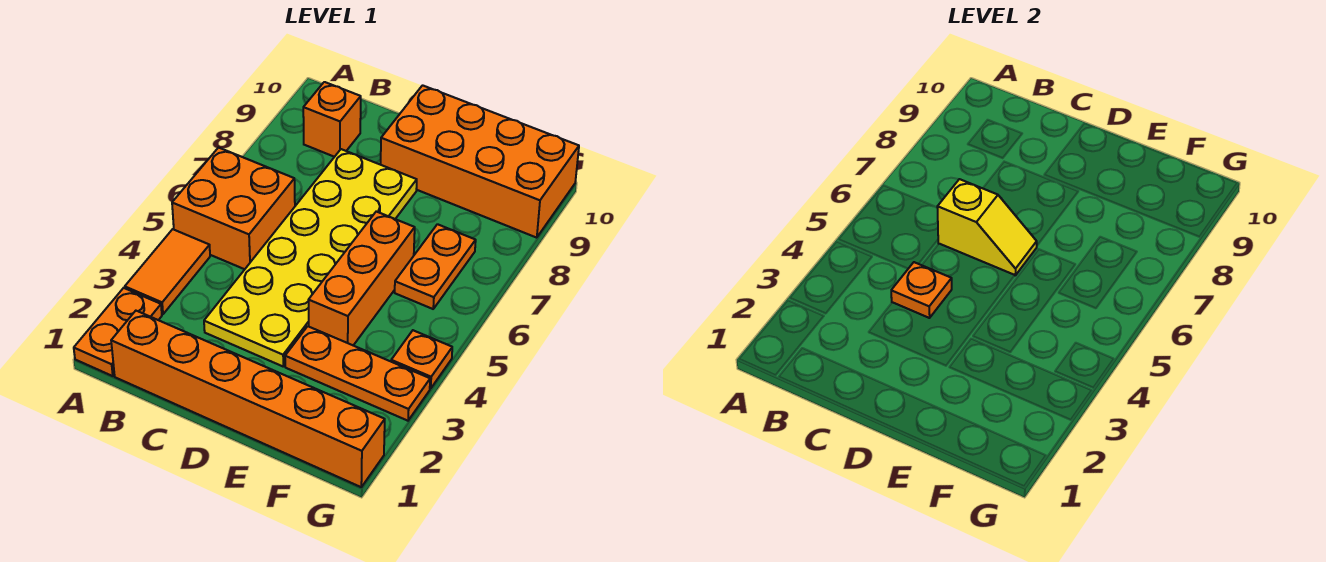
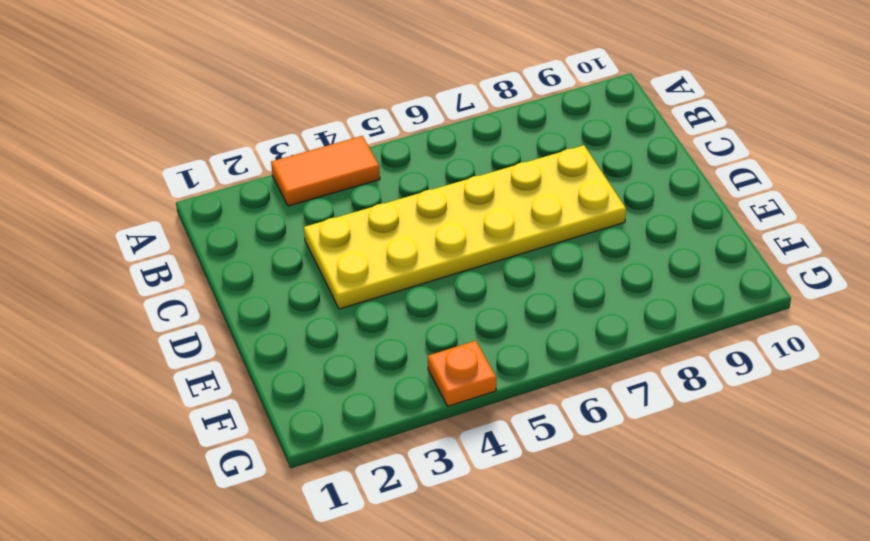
none -> orange 1x2 plate [74,288,162,376]
none -> orange 2x2 brick [172,148,295,269]
none -> orange 1x6 brick [111,311,385,487]

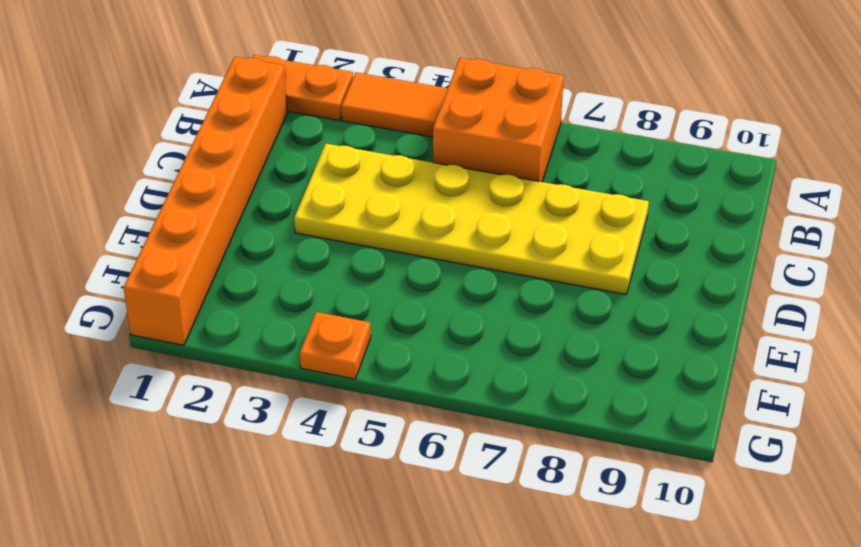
none -> orange 1x1 brick [303,82,361,157]
none -> orange 2x4 brick [381,85,579,238]
none -> orange 1x3 plate [285,326,430,421]

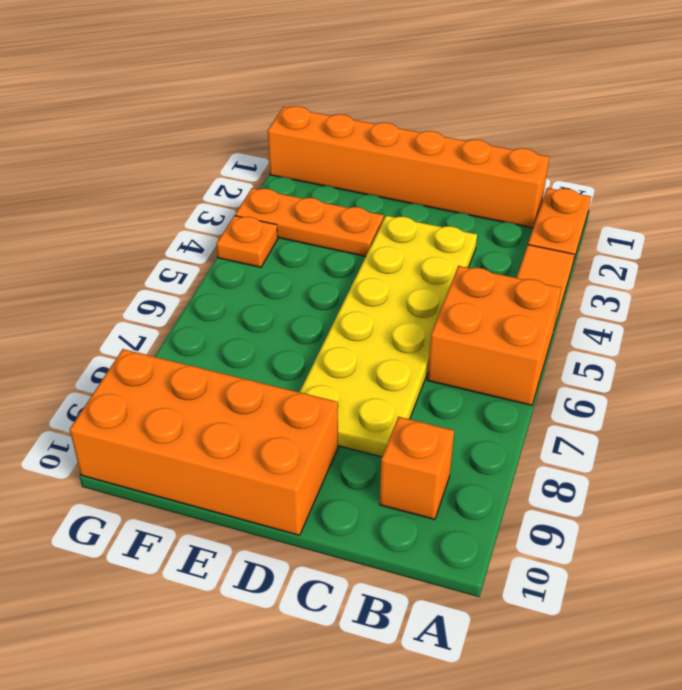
none -> orange 1x3 brick [308,212,415,345]
none -> orange 1x2 plate [395,224,476,309]
none -> orange 1x1 plate [891,262,952,318]

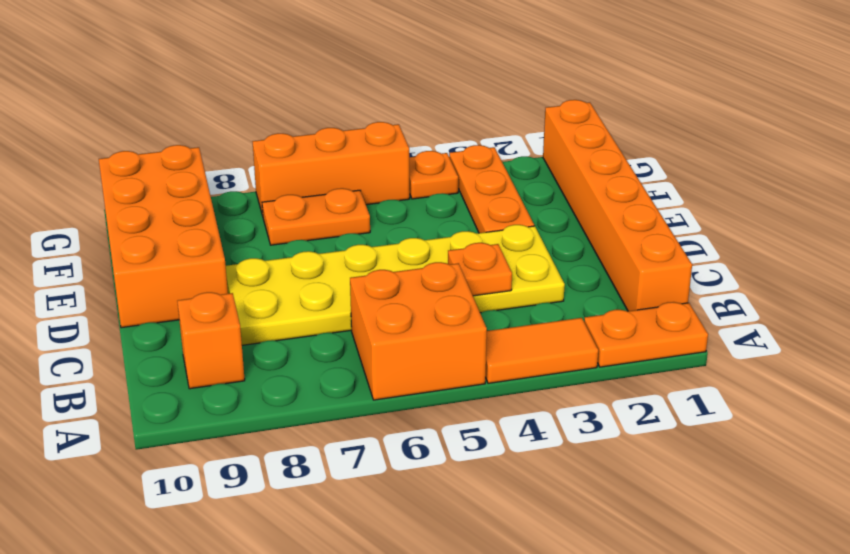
orange 1x3 brick [252,122,410,216] -> orange 1x3 brick moved to [308,212,415,345]
none -> yellow 1x2 slope [937,179,1037,275]

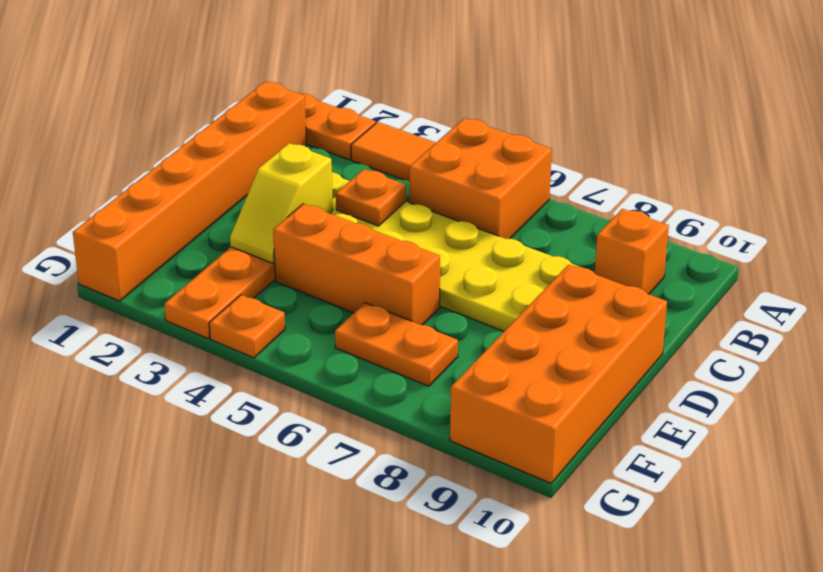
yellow 1x2 slope [230,143,333,263] -> yellow 1x2 slope moved to [937,179,1037,275]

